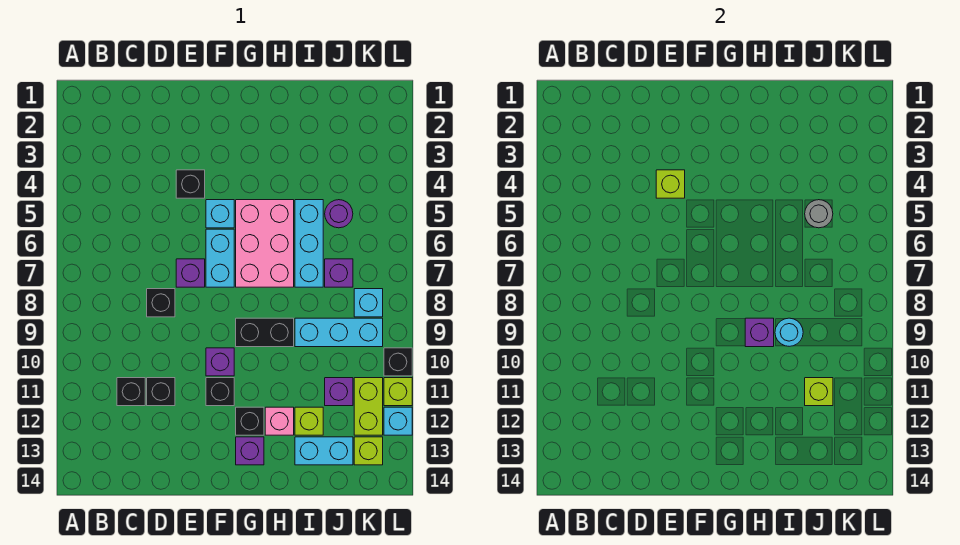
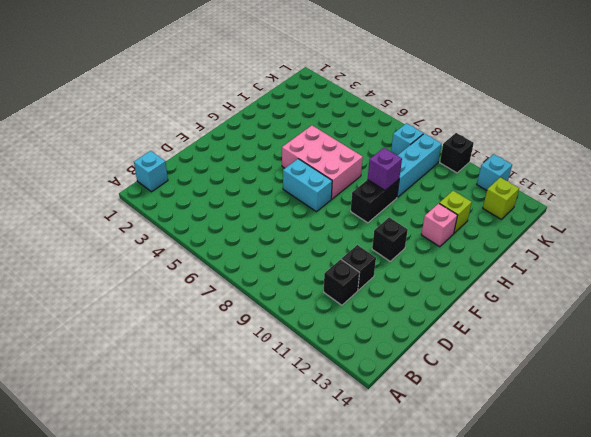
cyan 1x1 brick [134,151,168,192] -> cyan 1x1 brick moved to [206,200,234,228]
none -> black 1x1 brick [147,289,175,317]
none -> black 1x1 brick [176,170,205,198]
none -> purple 1x1 brick [176,259,205,287]
none -> purple 1x1 brick [206,348,234,376]

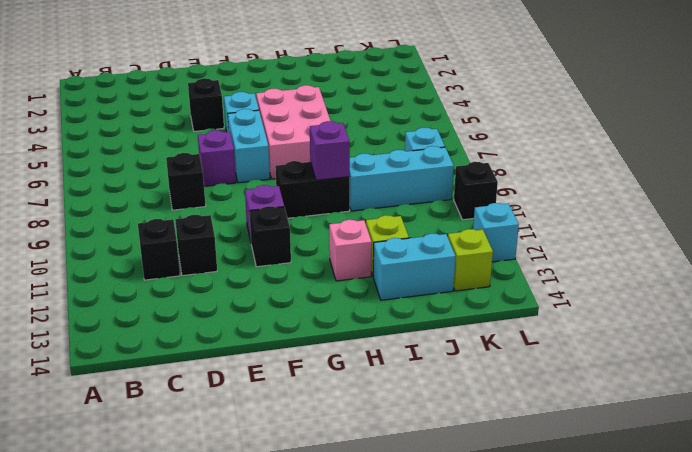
none -> black 1x1 brick [236,407,264,435]
none -> purple 1x1 brick [236,437,264,465]
none -> cyan 1x3 brick [295,200,323,287]
none -> purple 1x1 round brick [325,200,353,228]

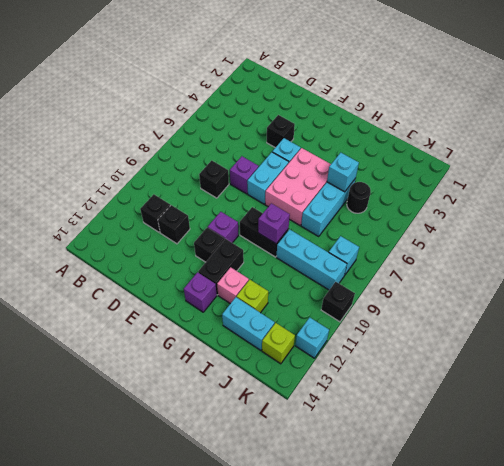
black 1x2 brick [198,239,244,295] -> black 1x1 brick [236,407,264,435]
cyan 1x1 brick [327,153,359,192] -> none
black 1x1 round brick [347,182,371,213] -> purple 1x1 round brick [325,200,353,228]
none -> purple 1x1 brick [325,259,353,287]
none -> purple 1x1 brick [325,378,353,406]
none -> lime 1x2 brick [354,378,383,435]
none -> lime 1x1 brick [384,378,412,406]

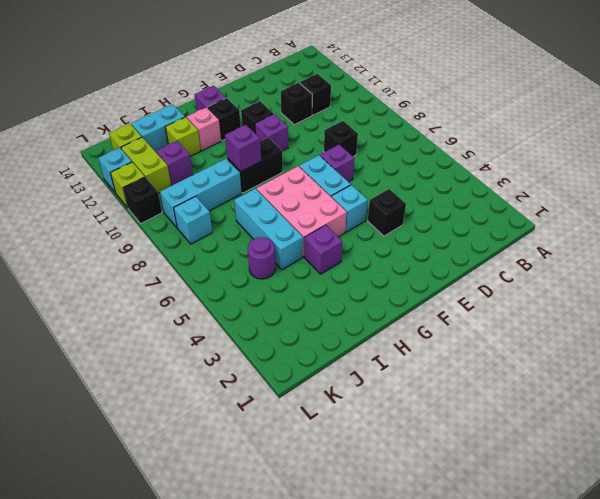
purple 1x1 brick [305,225,342,274] -> purple 1x1 brick moved to [325,259,353,287]
none -> lime 1x1 brick [656,170,685,198]
none -> cyan 1x1 round brick [775,318,803,346]
none -> grey 1x1 round brick [805,200,833,228]
none -> lime 1x1 brick [805,378,833,406]

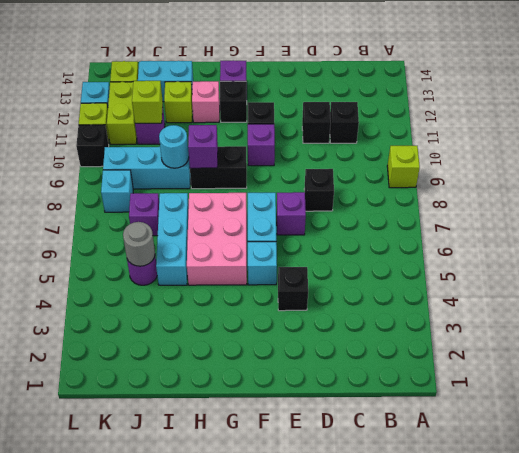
lime 1x1 brick [387,146,420,188] -> lime 1x1 brick moved to [656,170,685,198]

